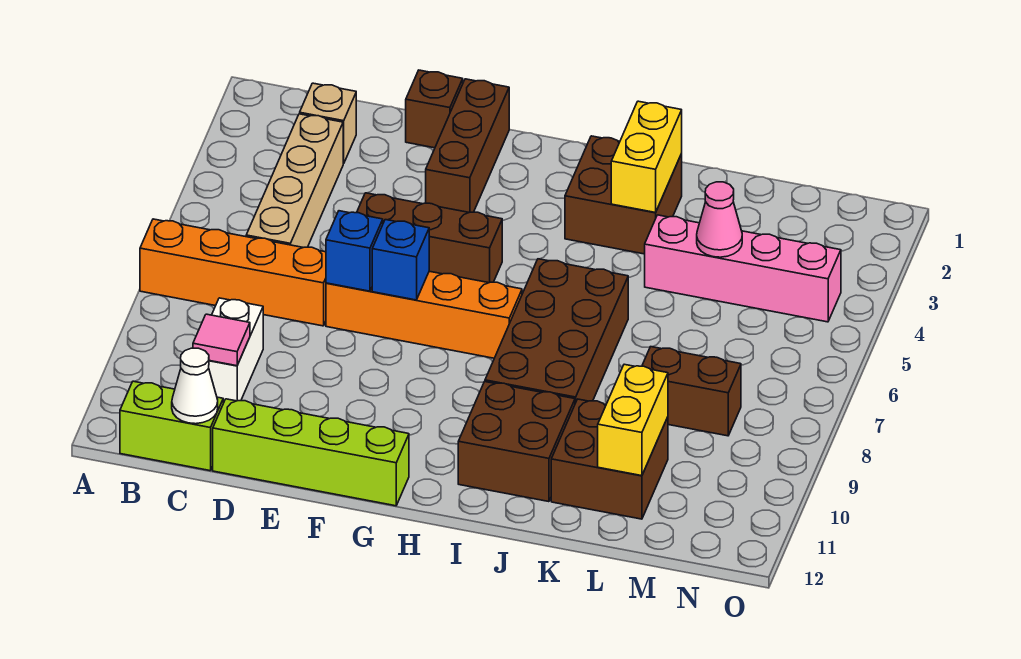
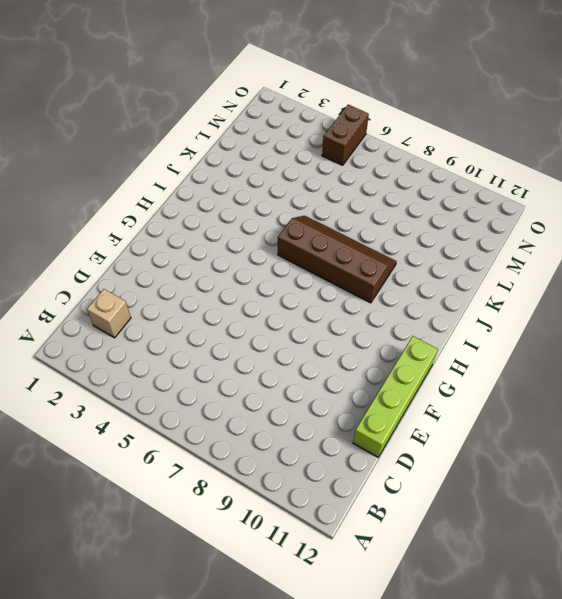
brown 2x4 slope [278,216,397,303] -> brown 2x4 brick [485,259,628,403]
brown 1x2 brick [322,105,369,165] -> brown 1x2 brick moved to [642,347,741,436]
none -> orange 1x4 brick [140,219,326,326]
none -> lime 1x2 brick [120,381,223,471]
none -> tan 1x4 brick [246,114,344,248]

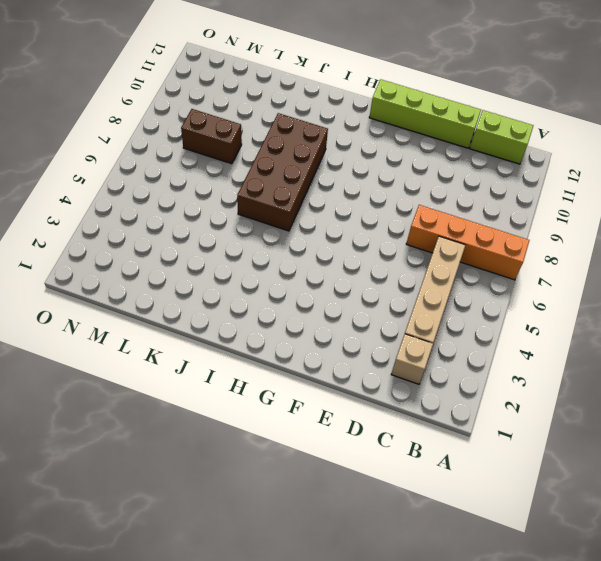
none -> white 1x2 brick [209,298,263,403]
none -> brown 1x1 brick [406,70,463,148]
none -> brown 1x3 brick [357,193,502,283]

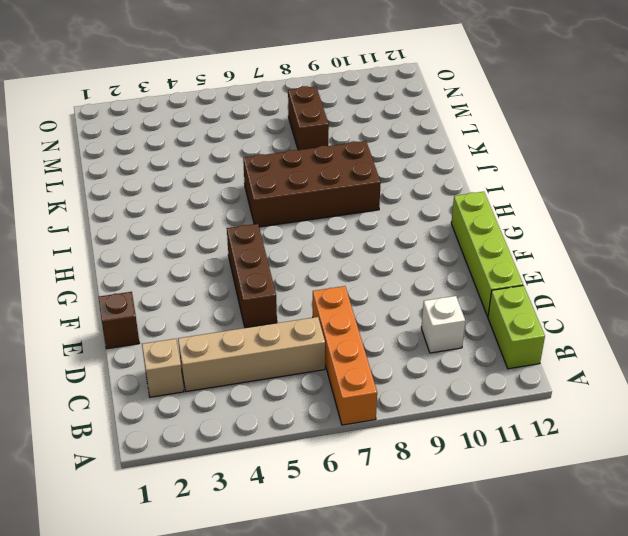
white 1x1 brick [421,296,465,353] -> white 1x2 brick [209,298,263,403]
none -> orange 1x4 brick [326,271,522,358]
none -> brown 1x3 brick [426,79,509,213]
none -> brown 2x2 brick [565,136,682,254]

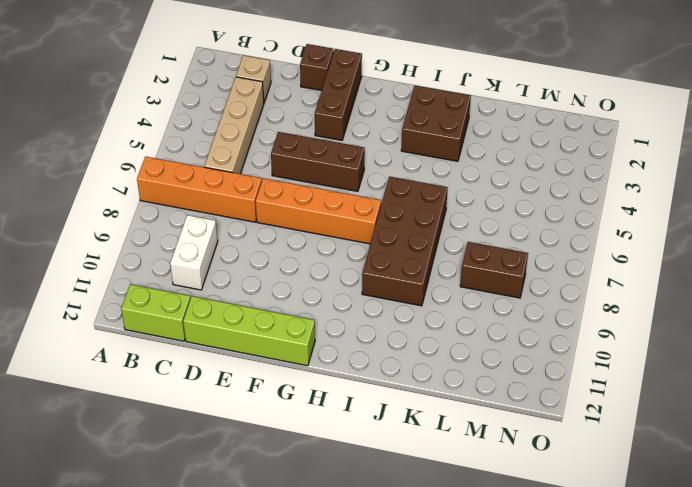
none -> brown 2x2 brick [458,382,575,502]
none -> pink 1x4 brick [645,215,841,322]
none -> brown 2x2 brick [551,399,668,519]

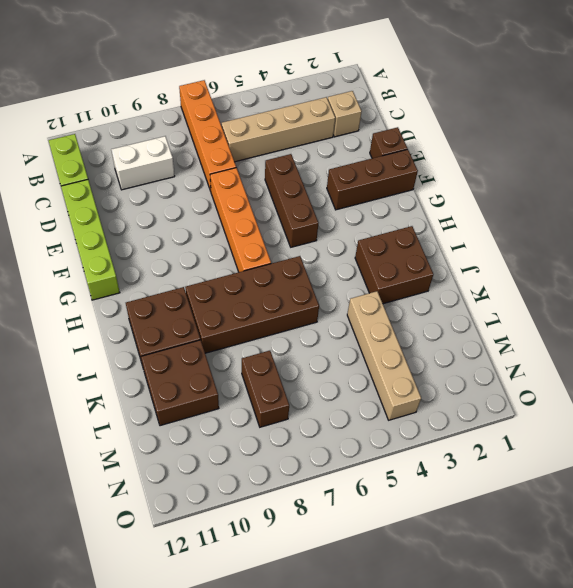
tan 1x4 brick [347,291,421,420] -> pink 1x4 brick [645,215,841,322]
none -> pink 1x1 tile [193,314,250,366]
none -> white 1x1 cone [172,348,218,424]
none -> blue 1x1 brick [326,211,383,291]

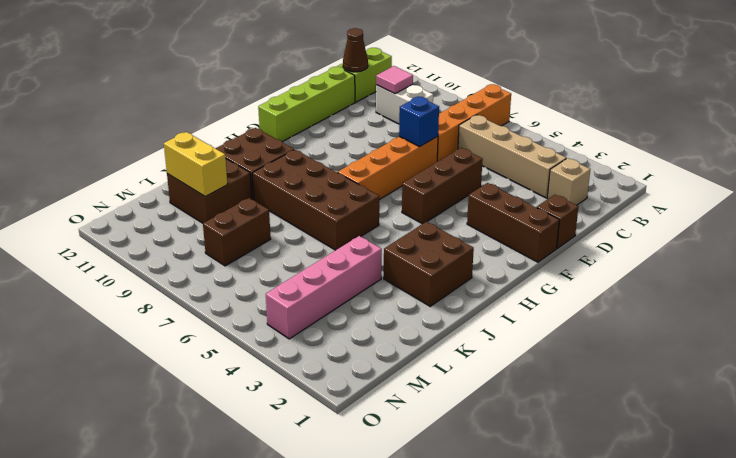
brown 1x1 cone [343,28,368,72] -> white 1x1 cone [172,348,218,424]
none -> blue 1x1 brick [372,220,429,300]
none -> yellow 1x2 brick [611,101,682,213]
none -> pink 1x1 cone [697,182,742,257]

